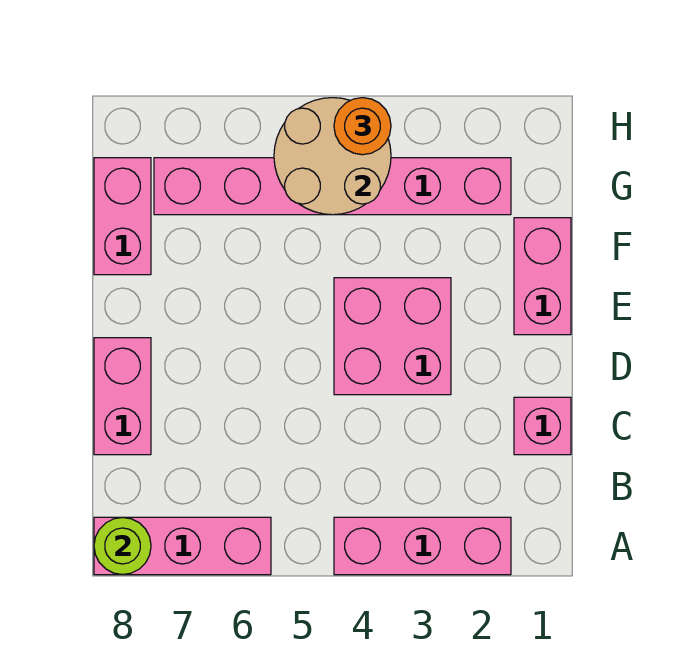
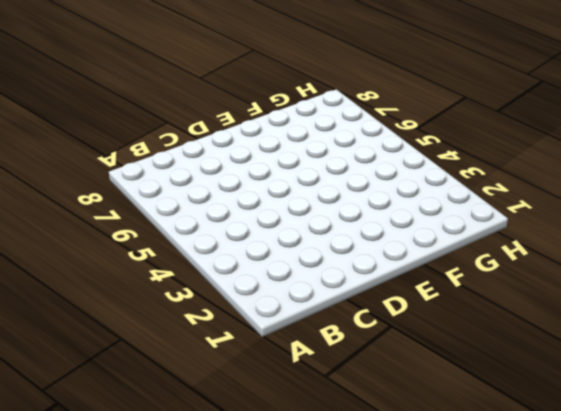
none -> pink 1x3 brick [334,517,511,575]
none -> pink 1x3 brick [94,517,271,575]

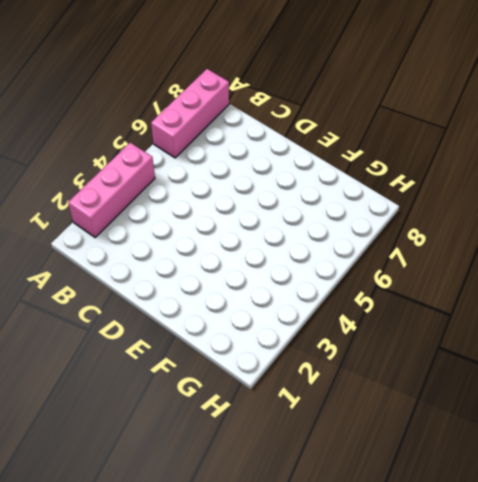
none -> pink 1x1 brick [514,397,571,455]
none -> pink 1x2 brick [94,338,151,455]

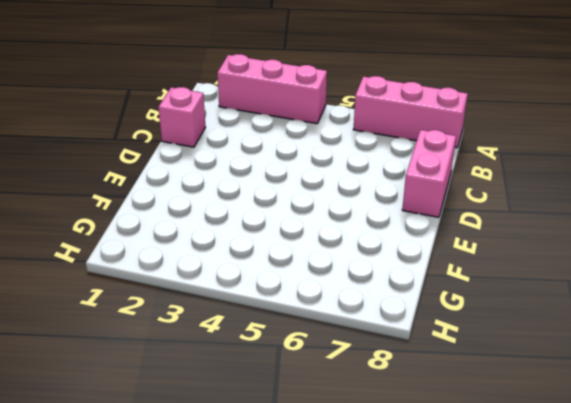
none -> pink 2x2 brick [334,278,451,395]
none -> pink 1x2 brick [514,218,571,335]

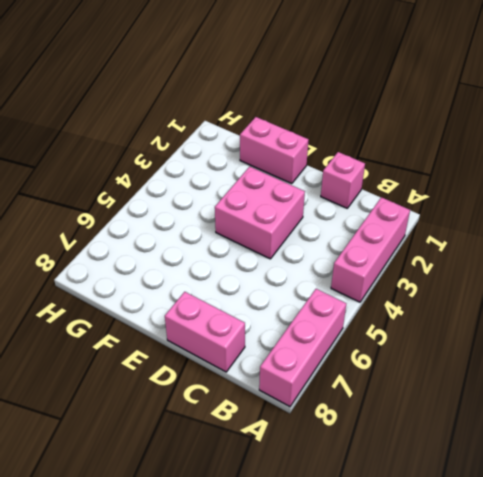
none -> pink 1x2 brick [94,158,151,275]
none -> pink 1x6 brick [154,158,511,215]

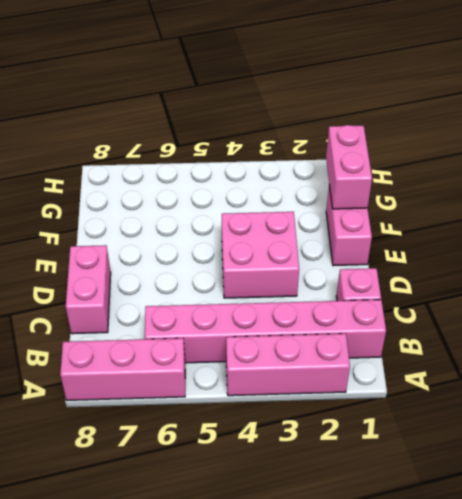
pink 1x6 brick [145,300,386,363] -> pink 1x6 brick moved to [154,158,511,215]
pink 1x2 brick [326,125,372,209] -> pink 1x2 brick moved to [94,158,151,275]
none -> lime 1x1 round brick [94,517,151,575]
none -> tan 2x2 round brick [274,98,391,215]

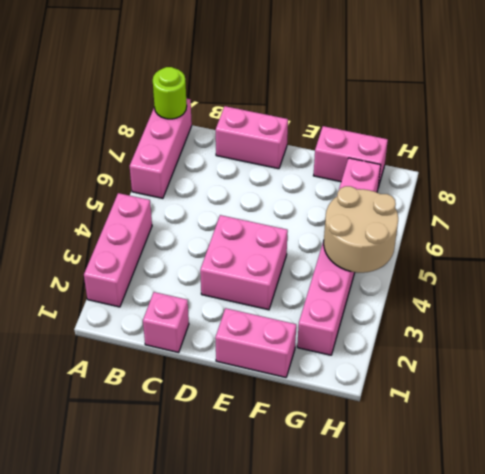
none -> orange 1x1 round brick [334,98,391,155]

